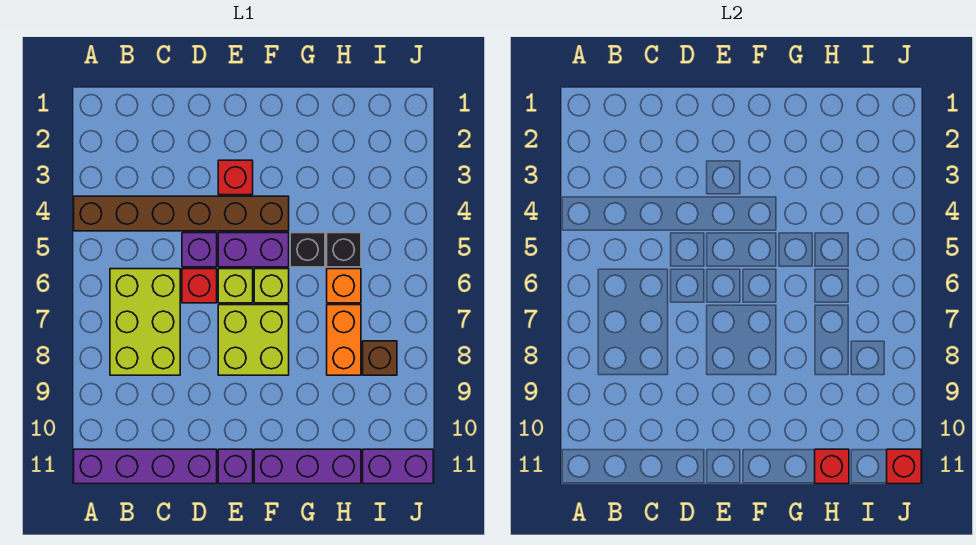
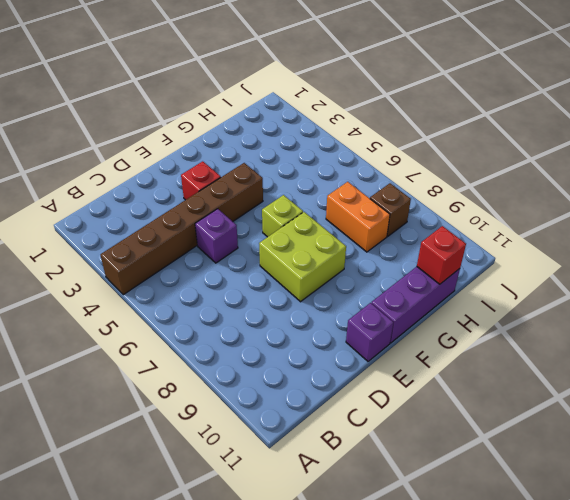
none -> purple 1x4 brick [74,449,217,484]
none -> lime 2x3 brick [110,269,180,375]
none -> red 1x1 brick [182,269,217,303]

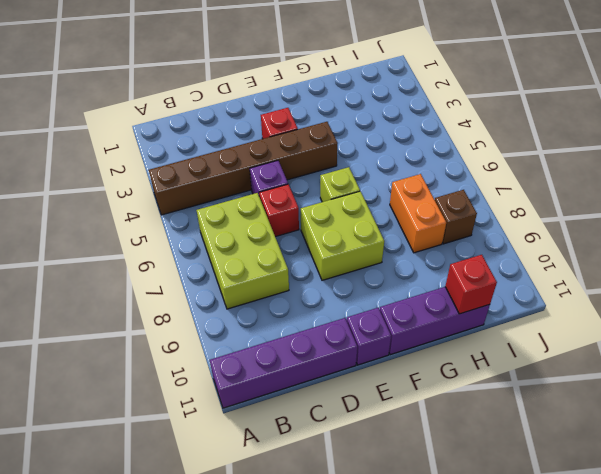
none -> purple 1x2 brick [218,233,289,267]
none -> lime 1x1 brick [218,269,253,303]
none -> black 1x1 brick [290,233,325,267]

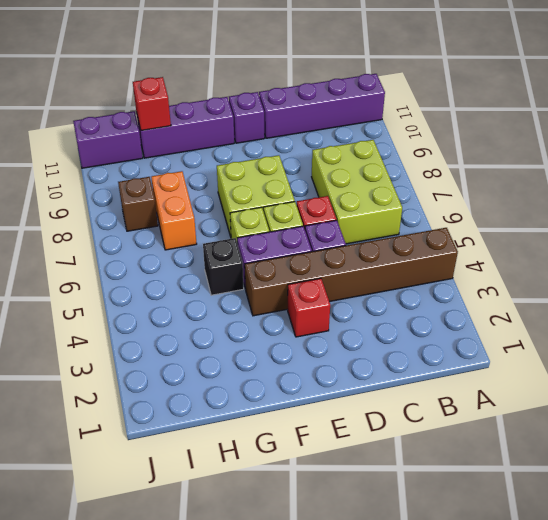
none -> black 1x1 brick [327,233,361,267]
none -> orange 1x1 brick [327,269,361,303]
none -> red 1x1 brick [887,449,921,484]

